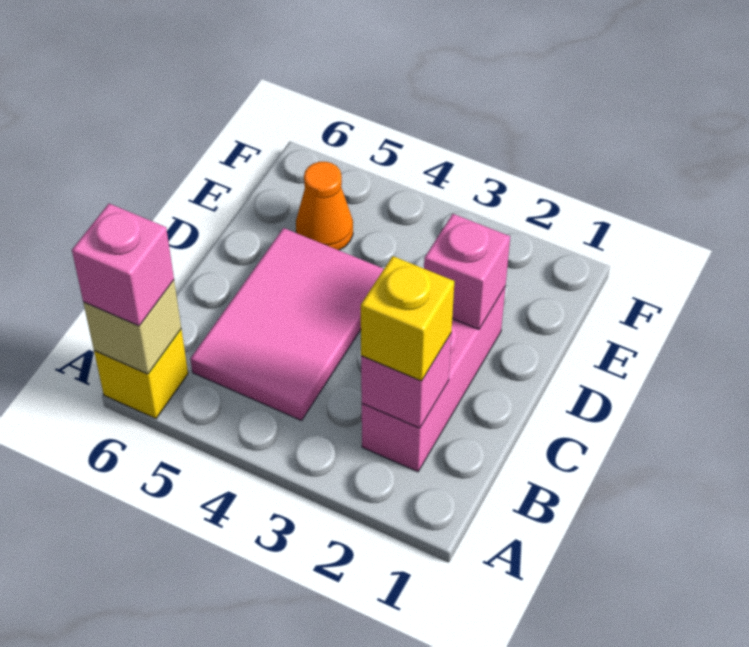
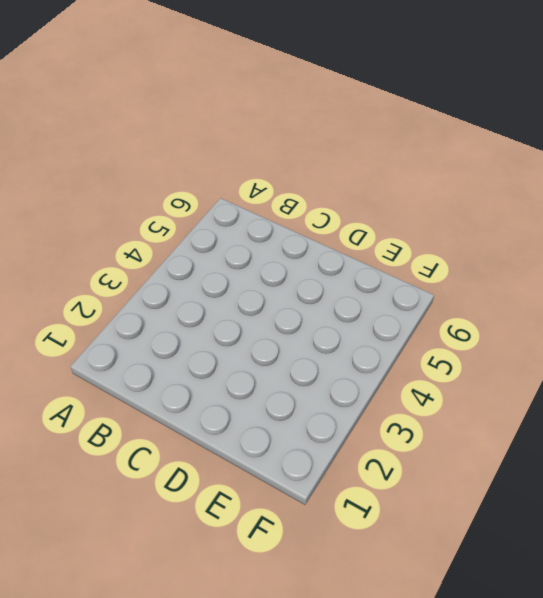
none -> yellow 1x1 brick [94,329,188,419]
none -> pink 1x3 brick [362,287,505,472]

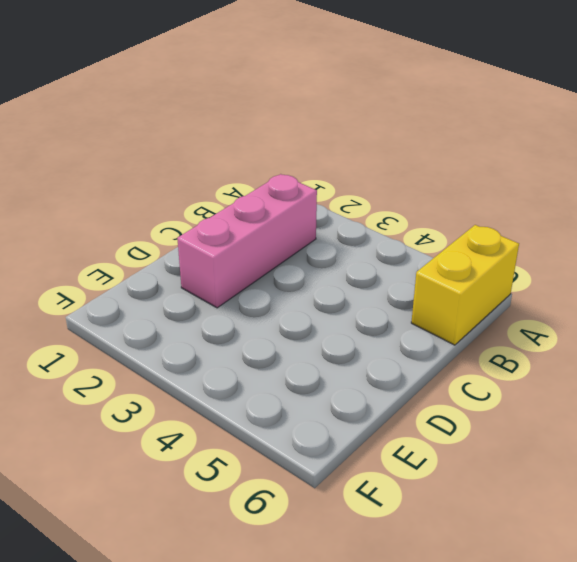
yellow 1x2 brick [411,225,519,345] -> yellow 1x1 brick [94,329,188,419]
none -> pink 2x3 tile [190,228,384,421]
none -> orange 1x1 cone [296,162,353,250]

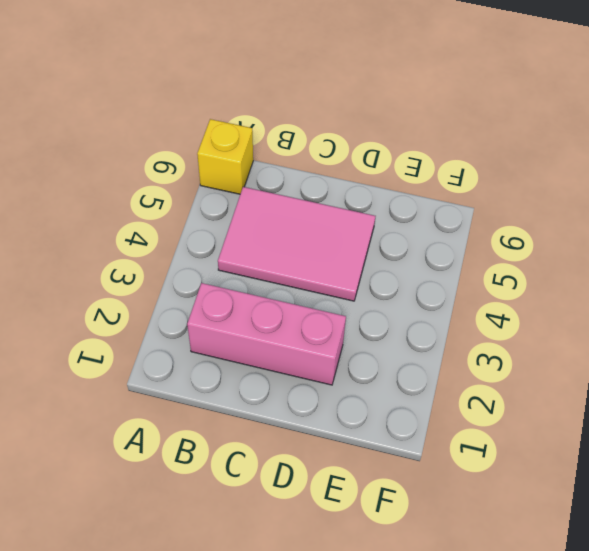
none -> orange 1x1 cone [296,162,353,250]
none -> tan 1x1 brick [83,280,181,374]

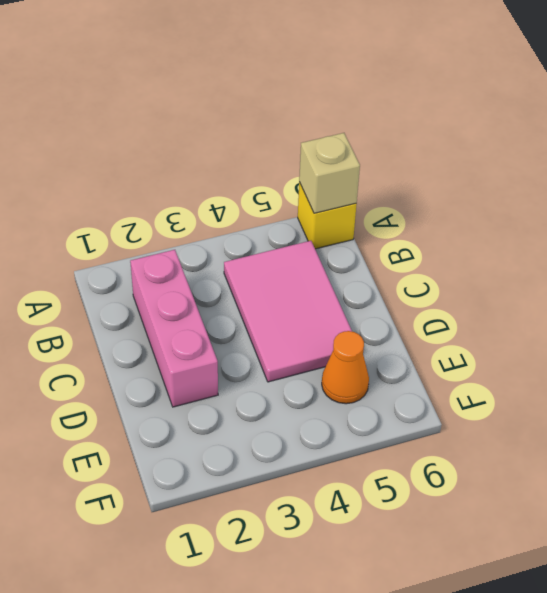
none -> pink 1x1 brick [361,334,451,428]
none -> pink 1x1 brick [424,214,510,329]

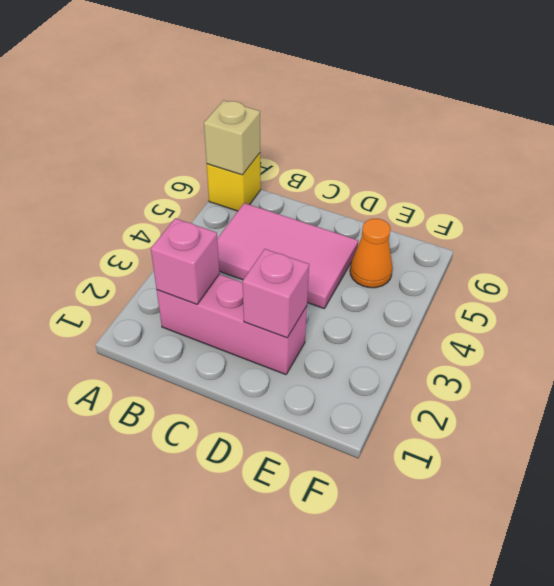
none -> pink 1x1 brick [72,204,174,326]
none -> yellow 1x1 brick [361,256,454,381]

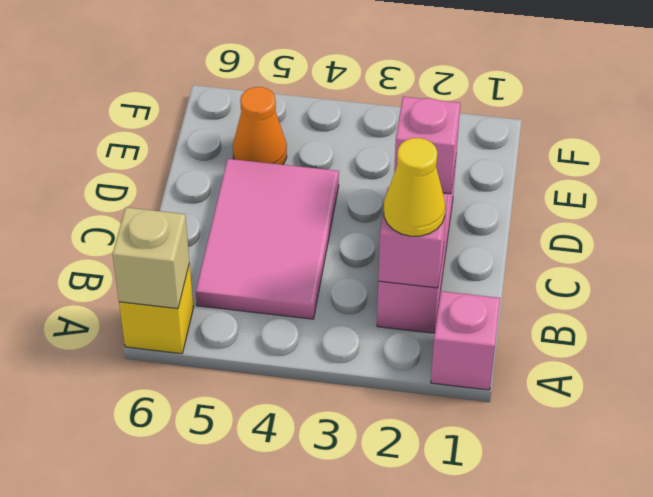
pink 1x1 brick [431,291,500,390] -> pink 1x1 brick moved to [72,204,174,326]
yellow 1x1 cone [384,138,445,236] -> yellow 1x1 brick [361,256,454,381]

